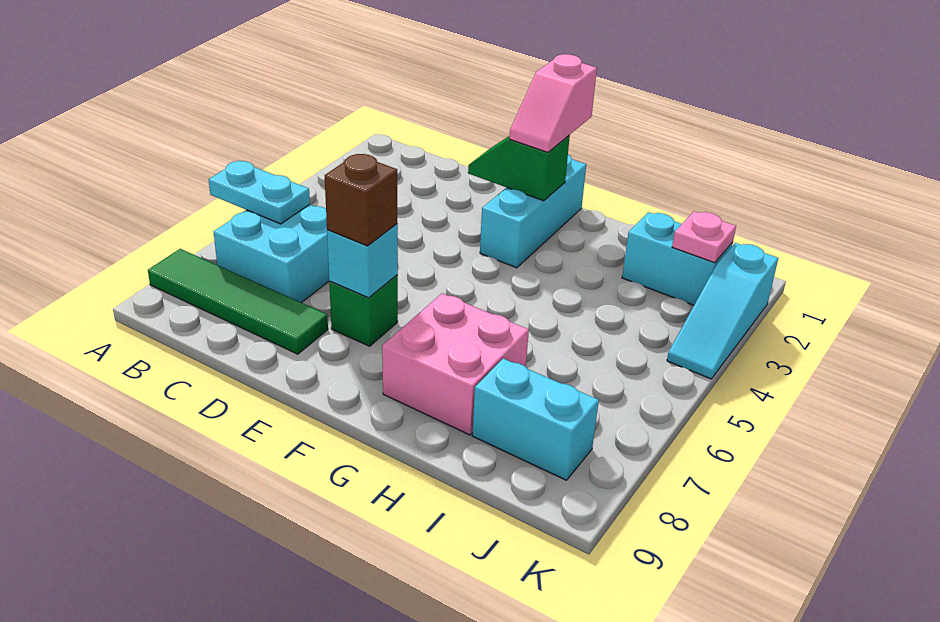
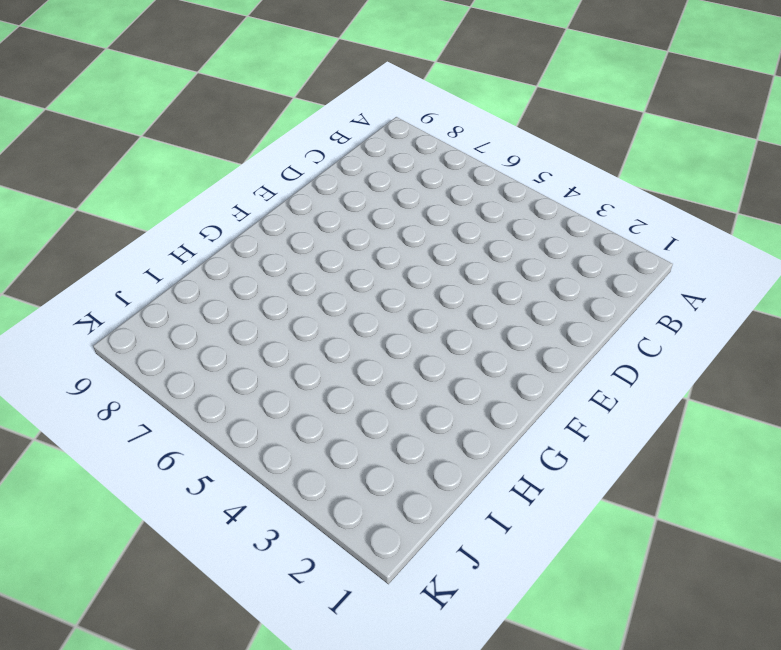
none -> green 1x4 tile [148,249,328,354]
none -> cyan 2x2 brick [214,204,329,303]
none -> green 1x1 brick [329,275,398,346]

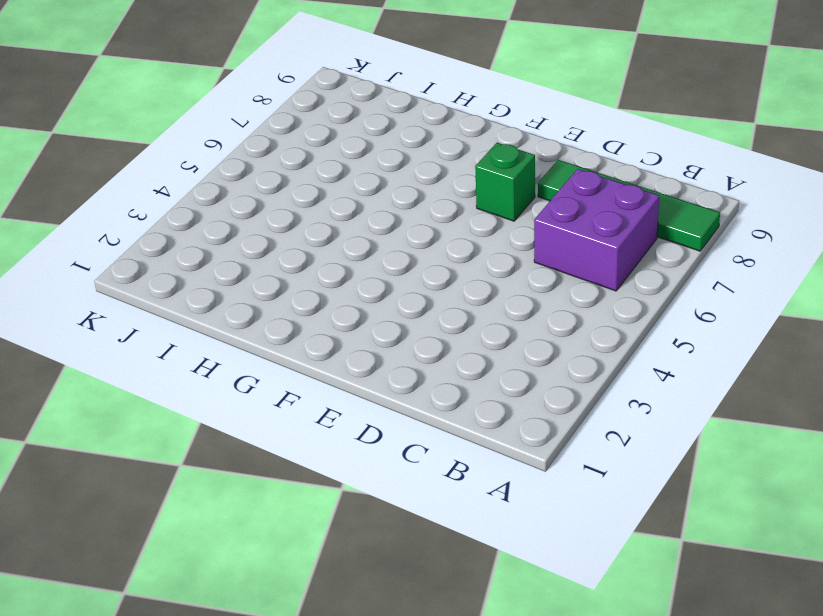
purple 2x2 brick [534,169,659,291] -> cyan 2x2 brick [214,204,329,303]
none -> cyan 1x3 brick [480,155,586,268]
none -> pink 2x2 brick [382,293,529,435]
none -> cyan 1x2 brick [622,212,733,305]

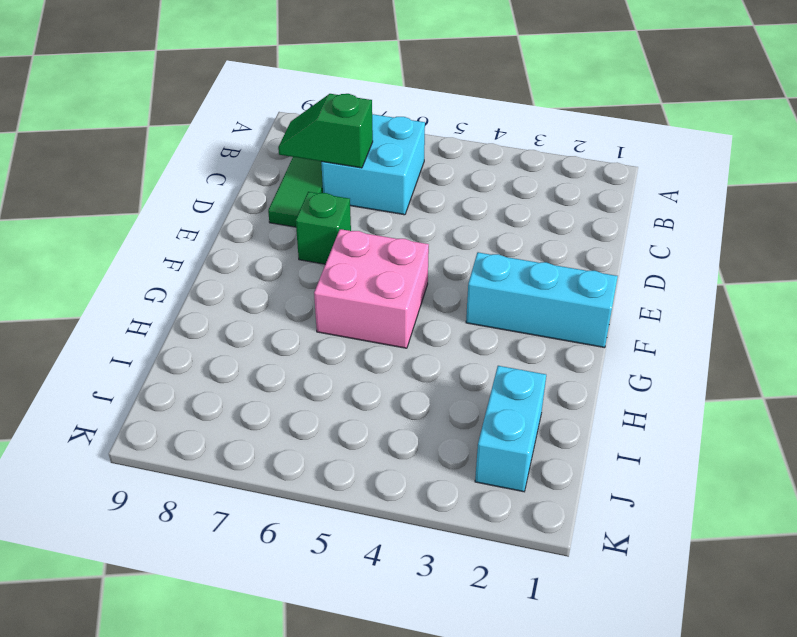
green 1x2 slope [278,94,373,168] -> green 1x2 slope turned to [468,135,570,201]
pink 2x2 brick [314,229,429,348] -> pink 2x2 brick moved to [382,293,529,435]
none -> cyan 1x2 brick [472,359,599,480]
none -> cyan 1x3 slope [667,243,778,379]
none -> cyan 1x2 plate [209,161,310,224]

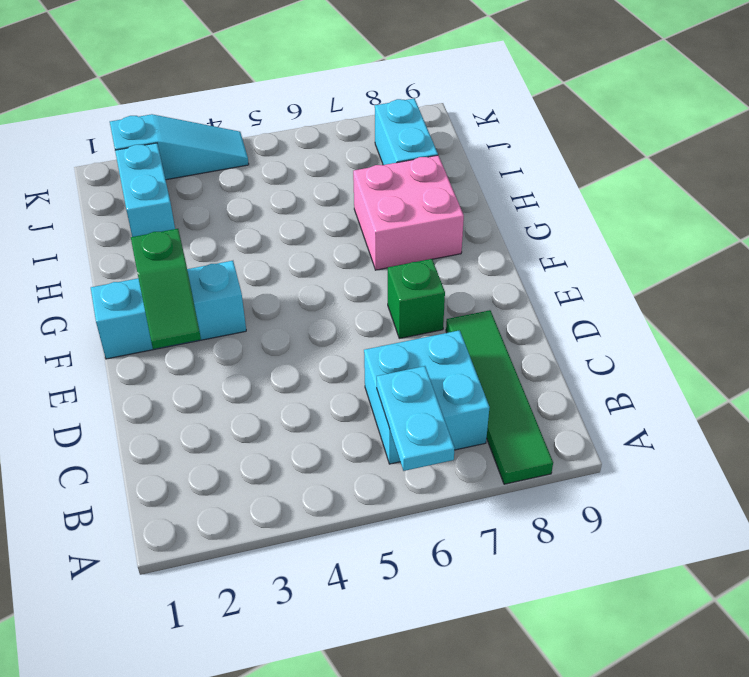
none -> cyan 1x1 brick [327,224,398,298]
none -> pink 1x1 plate [672,211,736,263]
none -> brown 1x1 brick [325,154,397,246]

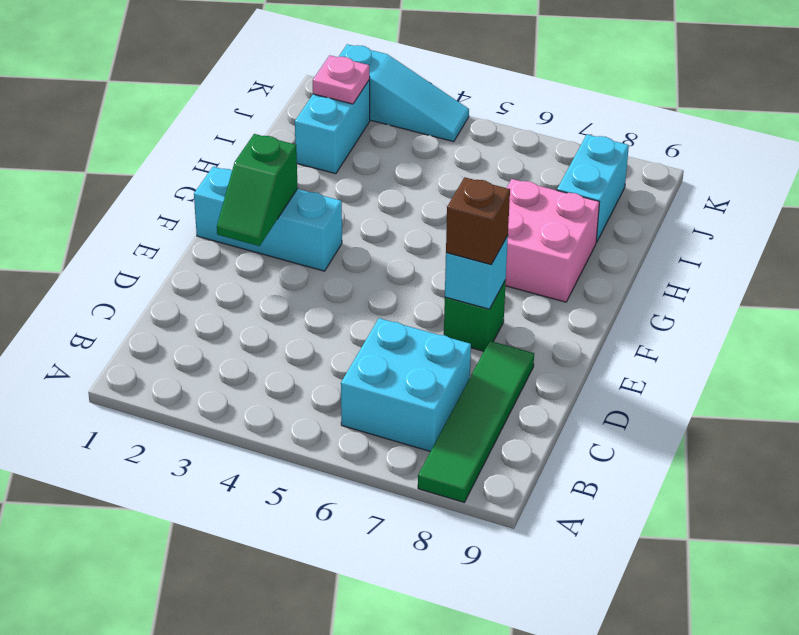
none -> cyan 1x2 plate [209,161,310,224]
none -> pink 1x2 slope [509,54,597,152]

